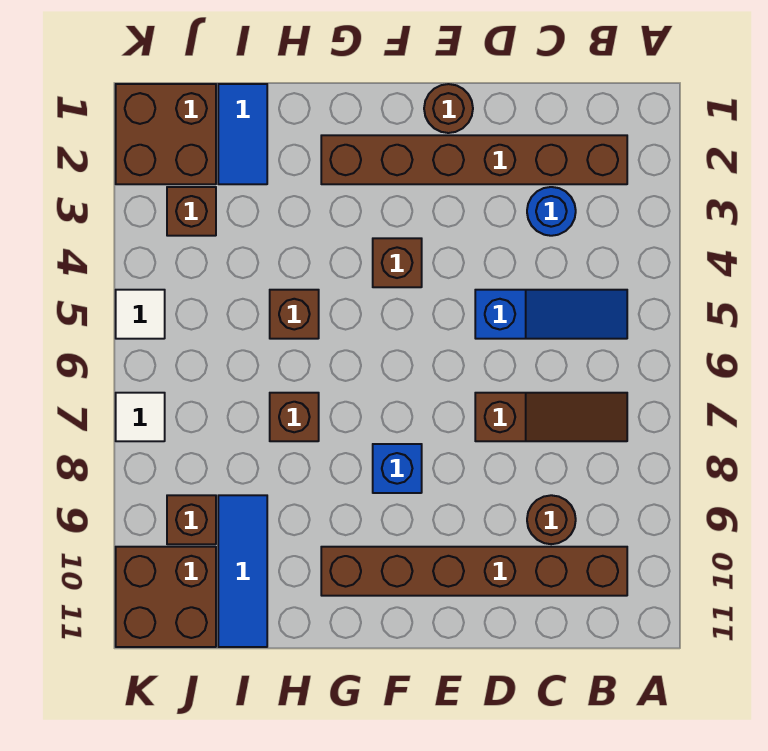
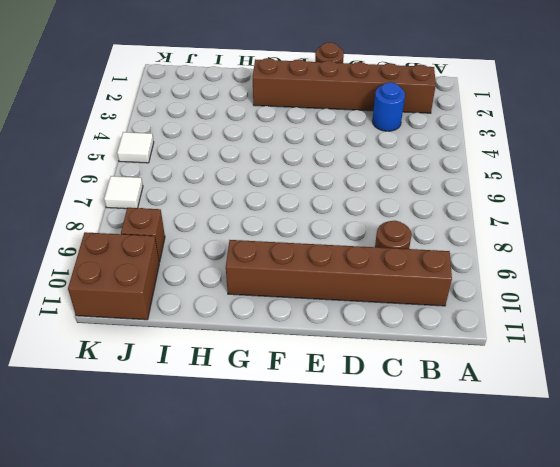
none -> blue 1x3 slope [475,290,627,339]
none -> brown 1x3 slope [475,393,627,441]
none -> brown 1x1 brick [373,238,422,287]

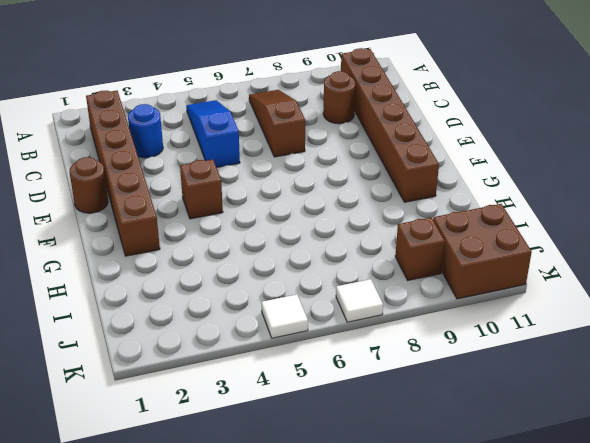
none -> blue 1x1 brick [373,444,422,493]
none -> brown 1x1 brick [270,290,319,339]
none -> brown 1x1 brick [270,393,319,441]

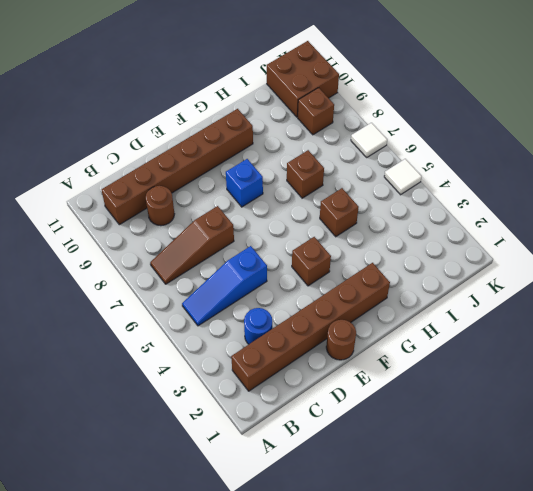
none -> blue 1x2 tile [218,84,267,184]
none -> blue 1x3 tile [218,495,267,647]
none -> brown 2x2 brick [116,84,216,184]

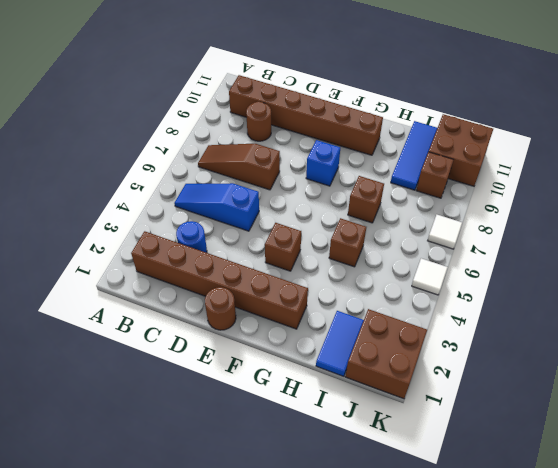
none -> brown 1x1 brick [167,187,216,236]

